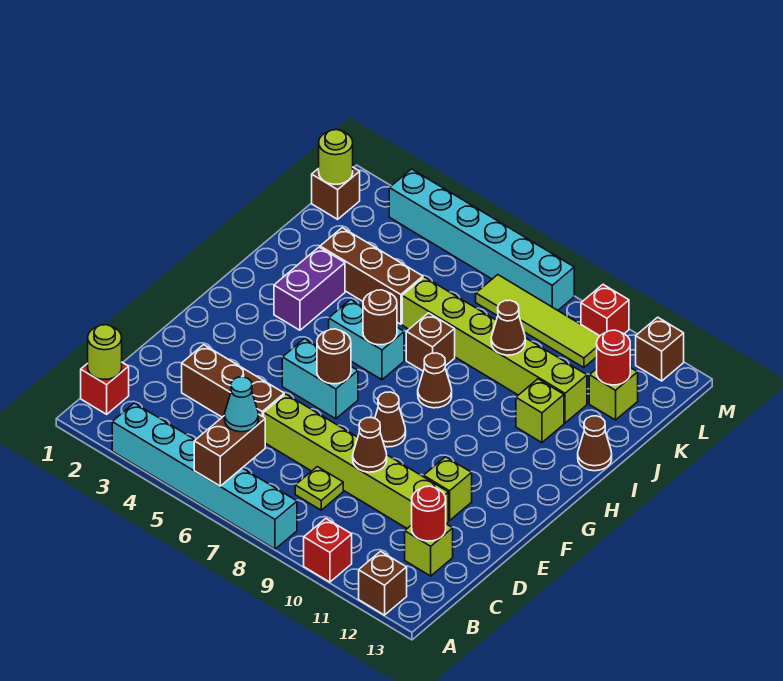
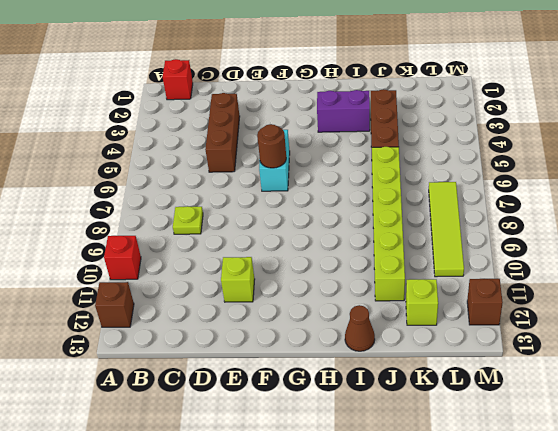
none -> cyan 1x6 brick [112,403,297,549]
none -> lime 1x1 brick [405,524,453,576]
none -> lime 1x6 brick [264,394,448,528]
none -> brown 1x1 cone [375,392,406,447]

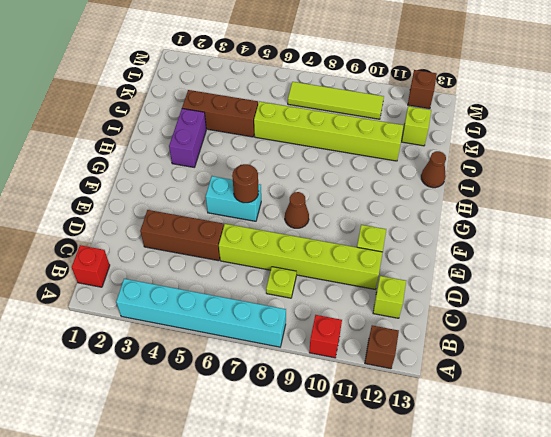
none -> cyan 1x2 brick [329,300,404,380]
none -> brown 1x1 cone [418,353,452,408]
none -> brown 1x1 brick [406,313,455,371]
none -> lime 1x1 brick [516,379,564,443]

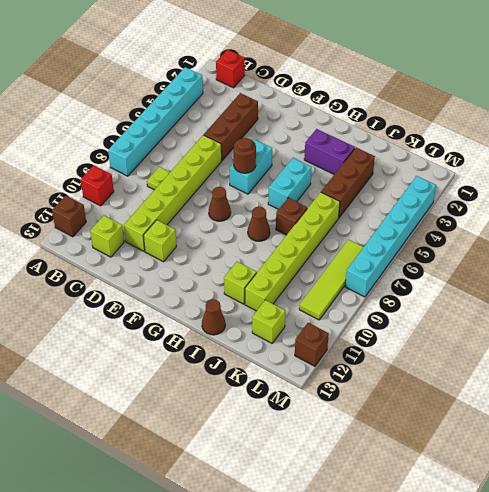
none -> brown 1x1 brick [312,168,360,219]
none -> red 1x1 brick [581,285,629,336]
none -> brown 1x2 brick [194,414,265,486]
none -> lime 1x1 round brick [88,325,122,379]

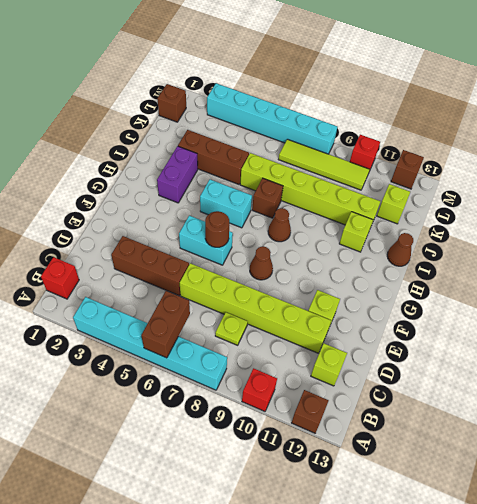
none -> lime 1x1 round brick [88,325,122,379]
none -> red 1x1 round brick [412,486,446,541]
none -> brown 1x1 cone [353,417,387,472]
none -> brown 1x1 round brick [363,290,397,345]

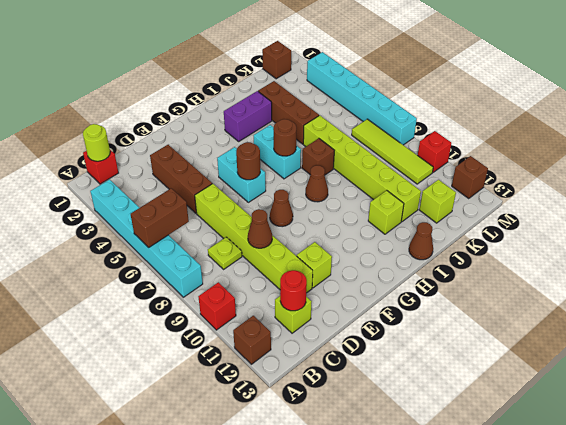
none -> brown 1x1 cone [491,300,525,355]
none -> red 1x1 round brick [597,330,630,385]
none -> lime 1x1 round brick [319,130,353,184]
none -> cyan 1x1 cone [224,377,258,432]

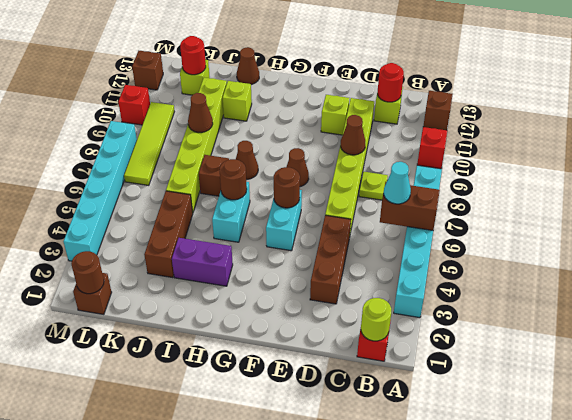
brown 1x1 round brick [71,251,104,294] -> lime 1x1 round brick [319,130,353,184]

